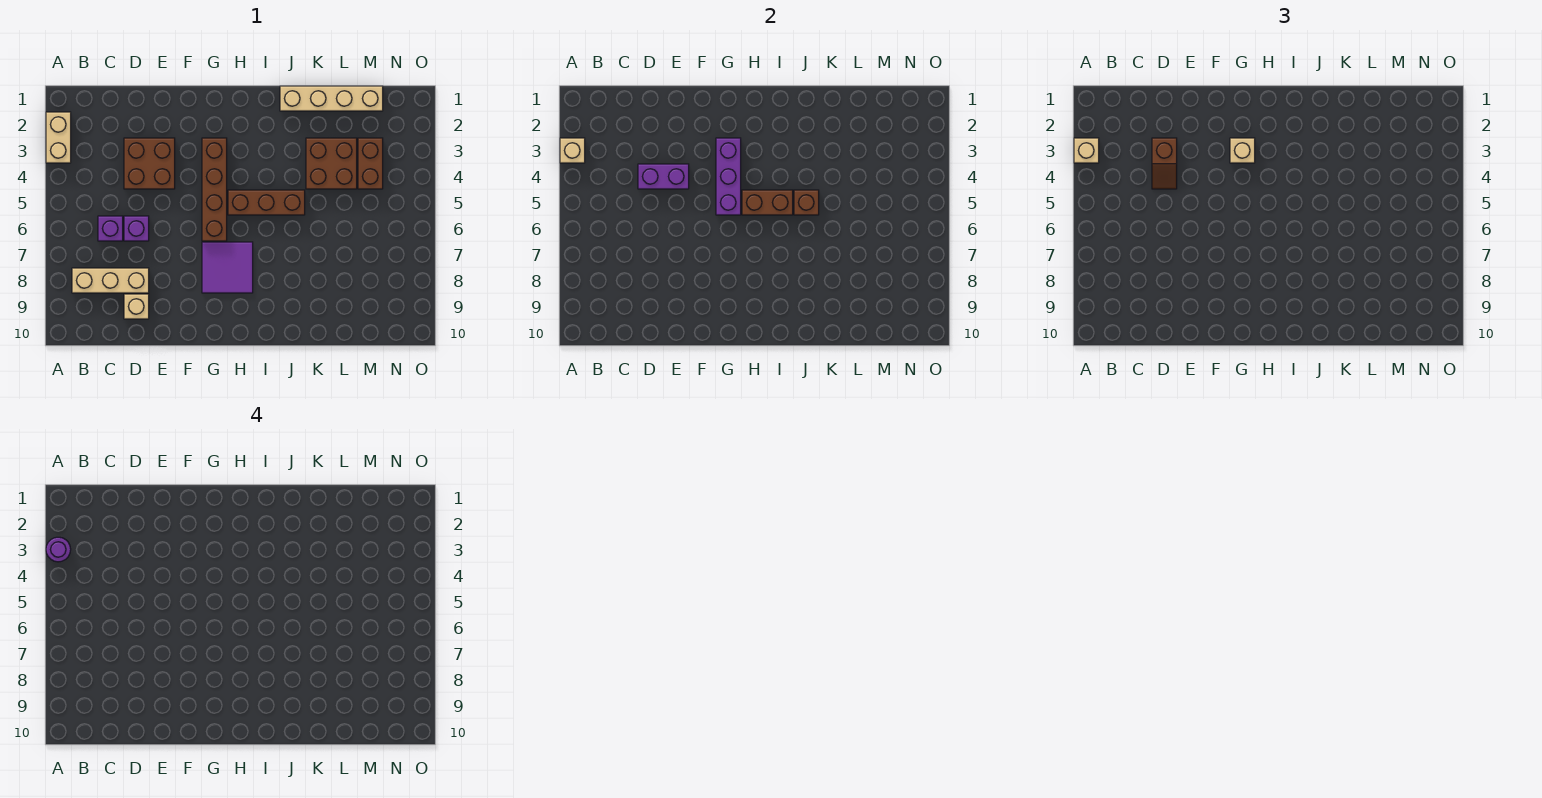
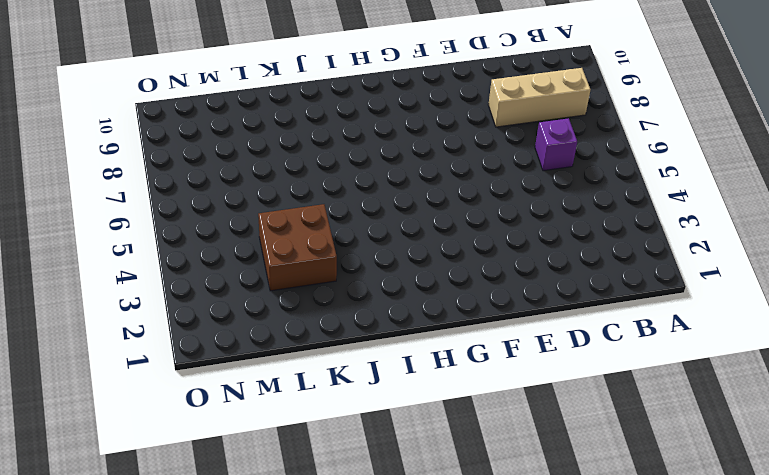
none -> tan 1x2 brick [46,112,71,163]
none -> brown 2x2 brick [124,138,175,189]
none -> purple 1x1 brick [124,216,149,241]

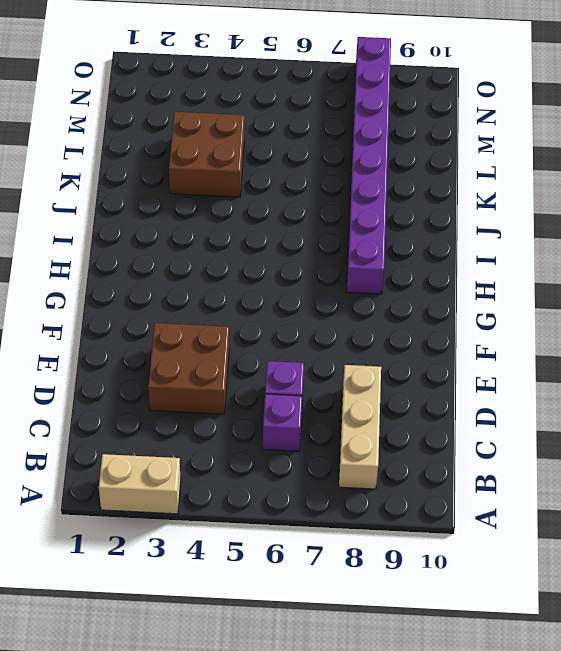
purple 1x8 brick [347,37,391,294] -> purple 2x2 tile [202,242,253,293]
none -> tan 1x1 brick [124,294,149,319]
none -> brown 1x4 brick [202,138,227,241]
none -> brown 1x3 brick [228,190,305,215]

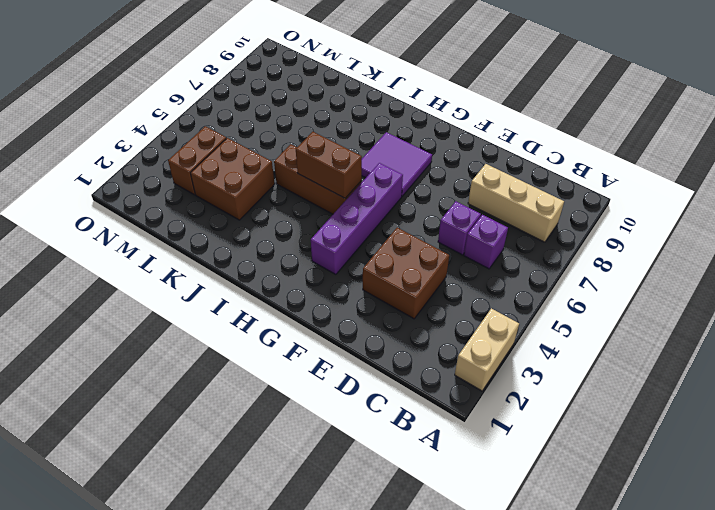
purple 1x4 brick [311,163,403,274] -> brown 1x4 brick [202,138,227,241]
none -> tan 1x1 brick [124,294,149,319]
none -> tan 1x4 brick [280,86,383,111]
none -> tan 1x1 brick [560,138,585,163]

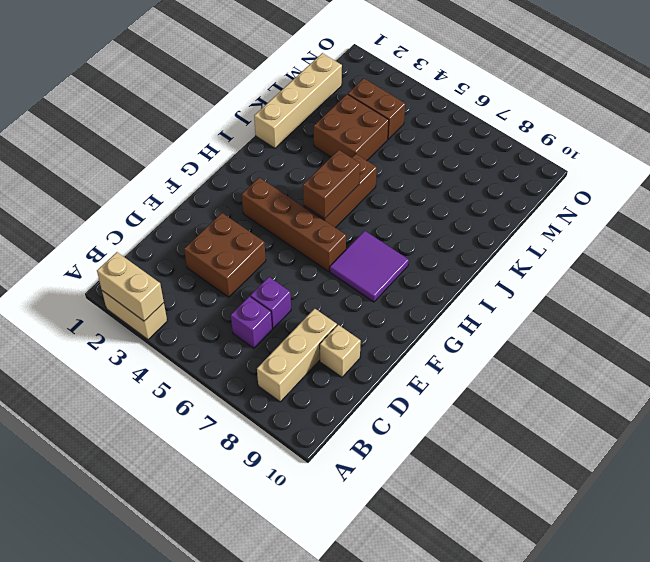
tan 1x2 brick [97,252,164,321] -> tan 1x1 brick [560,138,585,163]
none -> purple 1x2 brick [638,164,689,189]
none -> purple 1x3 brick [716,138,741,215]
none -> brown 1x1 brick [794,190,819,215]

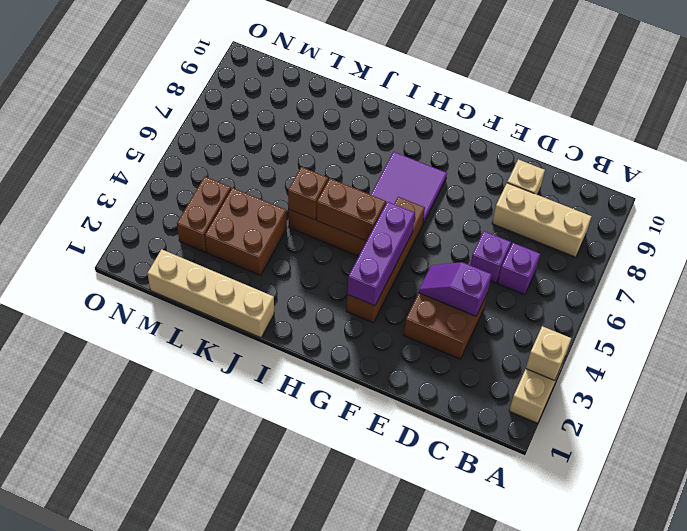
purple 1x2 slope [419,262,492,316] -> purple 1x2 brick [638,164,689,189]
none -> tan 1x1 brick [1074,138,1099,163]
none -> brown 1x2 slope [1152,138,1177,189]
none -> tan 1x1 brick [1230,138,1255,163]

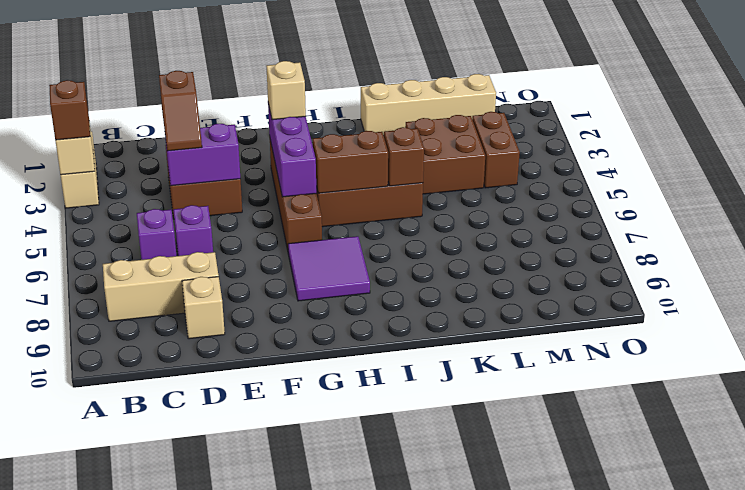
brown 1x1 brick [49,80,90,140] -> tan 1x1 brick [1074,138,1099,163]
none -> purple 1x1 round brick [46,537,71,562]

